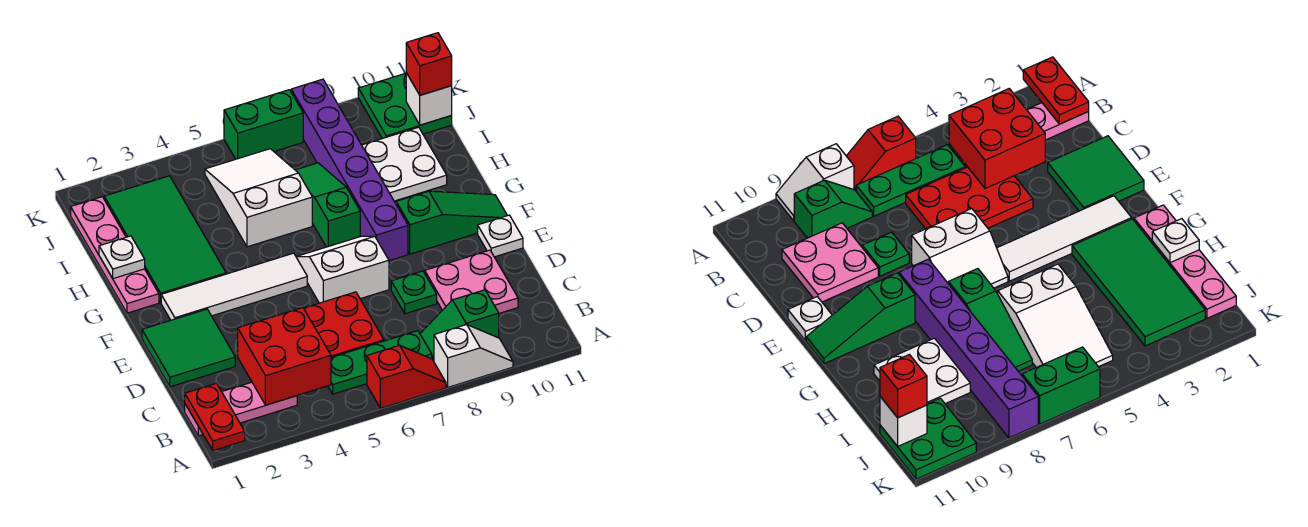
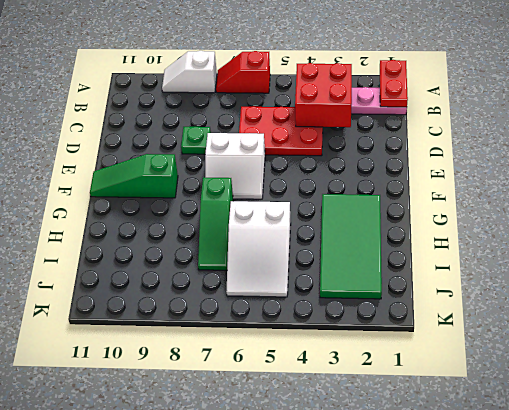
none -> green 1x3 plate [328,331,432,394]
none -> green 1x2 slope [420,290,499,361]
none -> pink 2x2 plate [425,250,518,313]

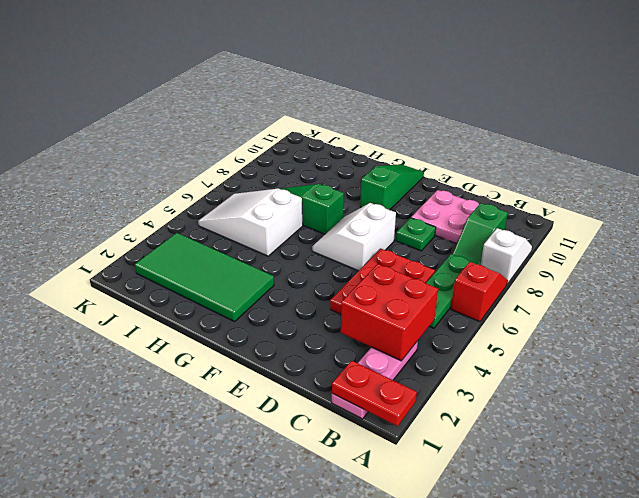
none -> green 2x2 tile [142,309,235,387]
none -> white 1x1 plate [478,215,523,257]
none -> white 1x4 tile [161,253,307,320]

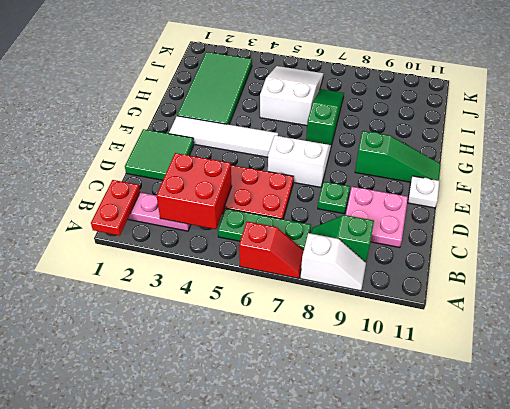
none -> purple 1x6 brick [291,79,408,261]
none -> pink 1x4 plate [71,197,159,313]
none -> white 2x2 plate [362,127,447,201]

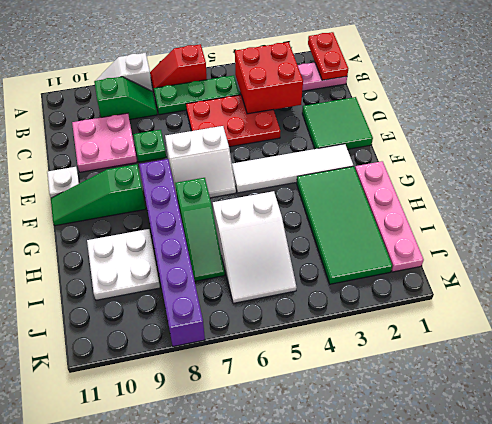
none -> green 2x2 plate [358,73,452,139]
none -> green 1x2 brick [224,90,303,159]
none -> white 1x1 plate [99,236,145,279]

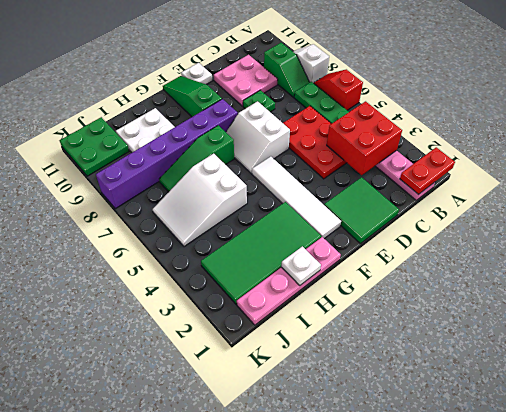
none -> green 1x2 brick [224,90,303,159]
none -> white 1x1 brick [406,73,452,125]
none -> red 1x1 brick [406,33,452,95]

